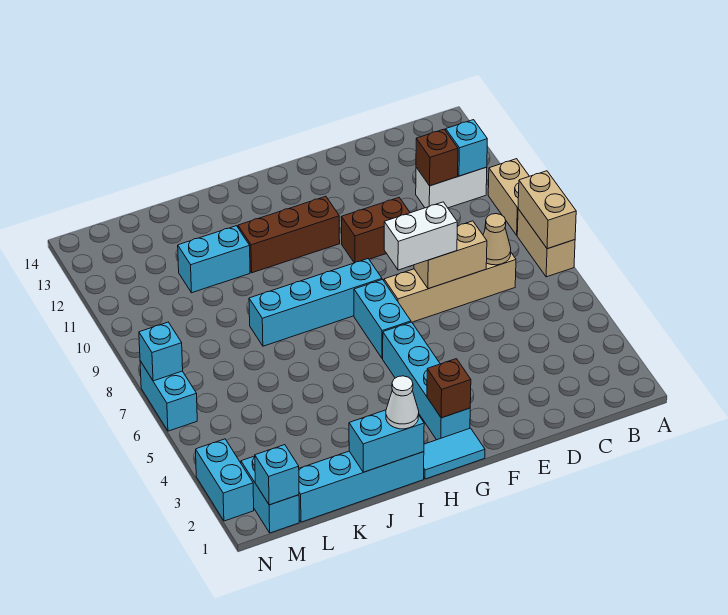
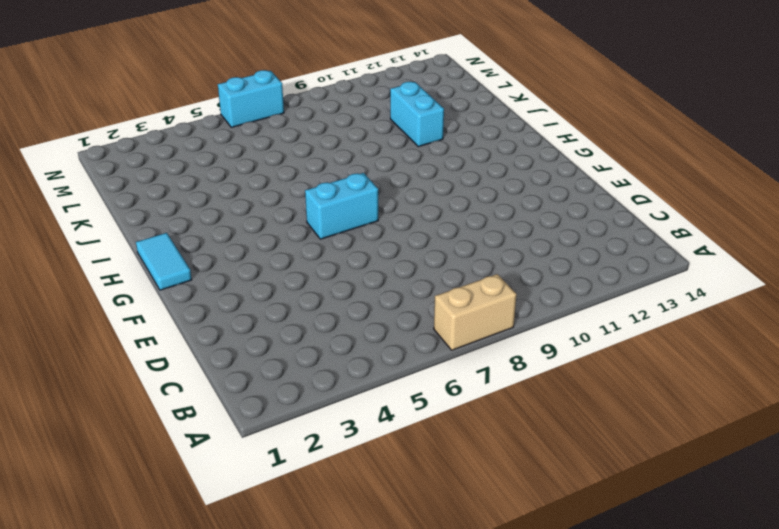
none -> tan 1x2 brick [488,159,529,235]
none -> white 1x2 brick [416,167,487,208]
none -> tan 1x4 brick [384,253,516,322]

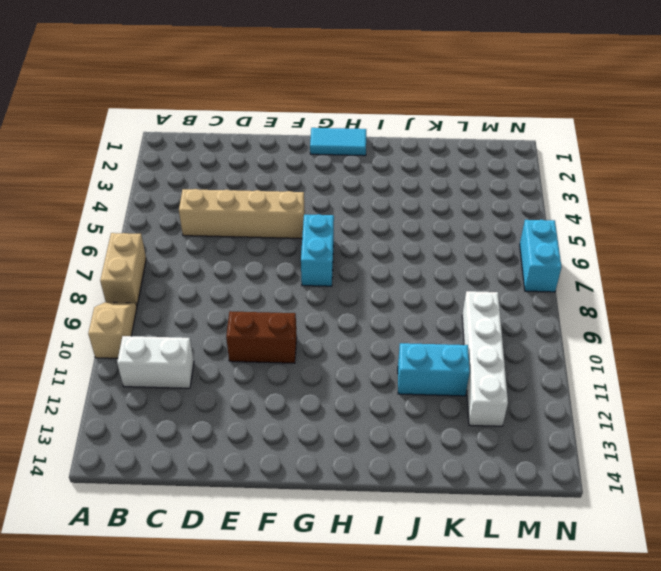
tan 1x2 slope [88,302,137,358] -> tan 1x2 brick [488,159,529,235]
tan 1x4 brick [179,189,305,238] -> tan 1x4 brick moved to [384,253,516,322]
white 1x4 brick [462,291,508,426] -> none
none -> cyan 1x4 brick [383,322,470,440]
none -> cyan 1x4 brick [249,259,382,346]
none -> brown 1x3 brick [238,196,340,273]

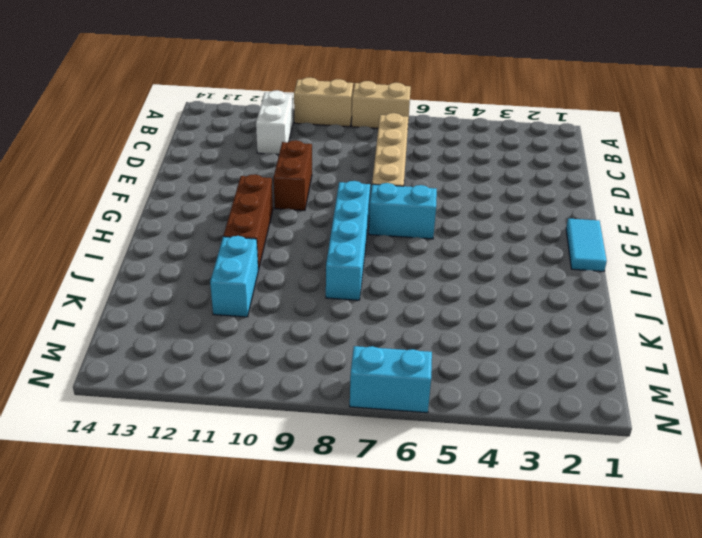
none -> cyan 1x4 brick [383,322,470,440]
none -> cyan 1x4 brick [299,451,424,522]
none -> cyan 1x2 brick [241,456,299,533]

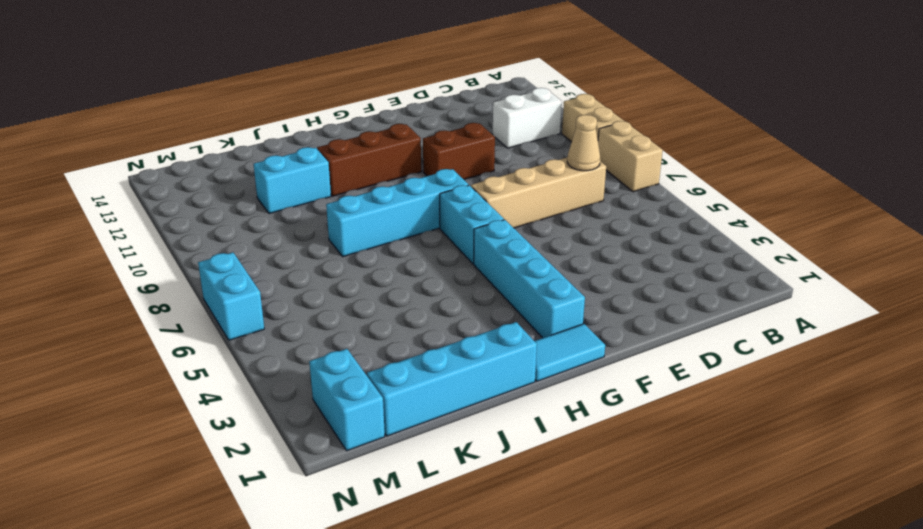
none -> cyan 1x2 brick [196,439,254,521]
none -> tan 1x2 brick [518,171,576,249]
none -> cyan 1x1 brick [446,120,487,176]

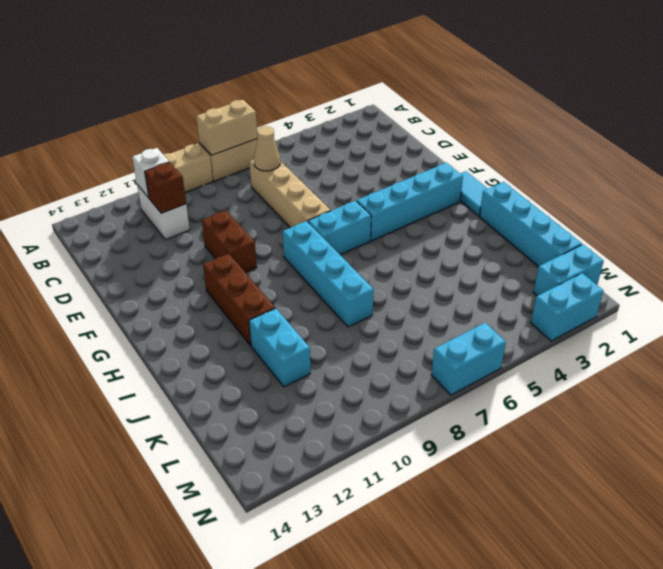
white 1x1 brick [132,148,169,198] -> cyan 1x1 brick [446,120,487,176]
none -> tan 1x2 brick [414,221,487,289]
none -> brown 1x1 brick [427,359,471,418]
none -> cyan 1x2 brick [349,410,424,472]

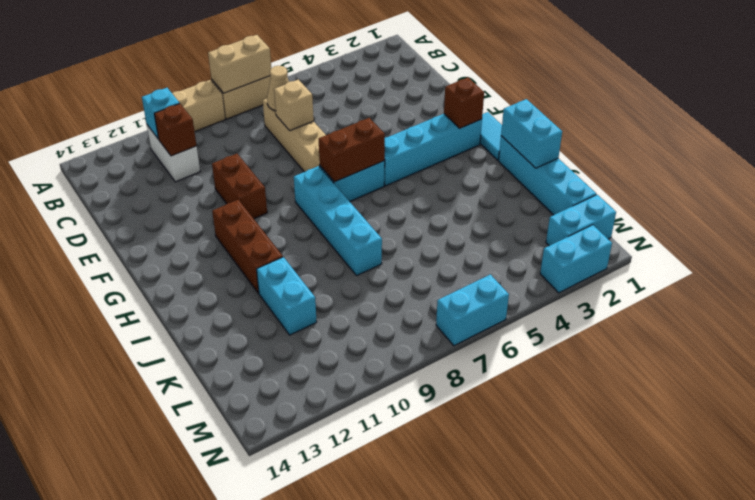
tan 1x1 brick [274,79,314,131] -> tan 1x2 brick [414,221,487,289]
brown 1x2 brick [319,118,385,182] -> none
none -> cyan 1x1 brick [255,445,299,505]
none -> cyan 1x1 brick [139,322,183,381]
none -> white 1x2 brick [384,202,457,270]

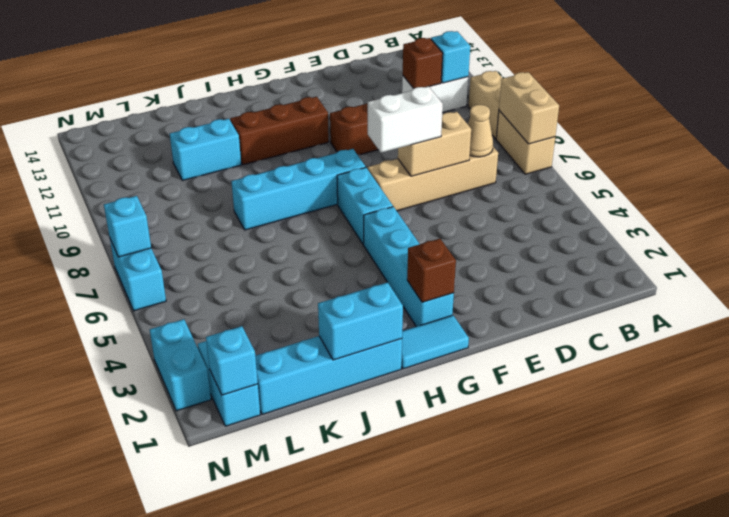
none -> white 1x1 cone [386,376,419,429]

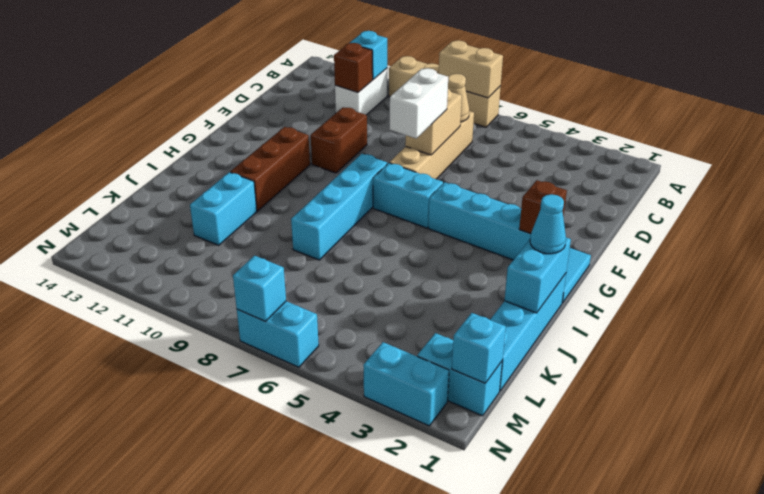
cyan 1x1 cone [530,194,566,254] -> white 1x1 cone [386,376,419,429]

